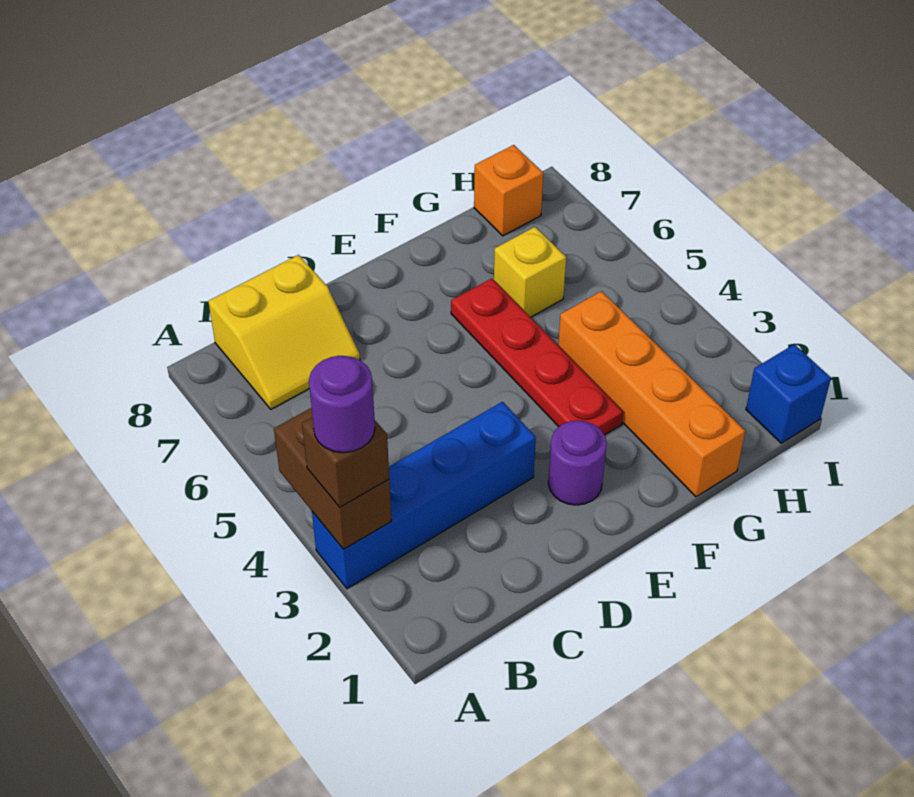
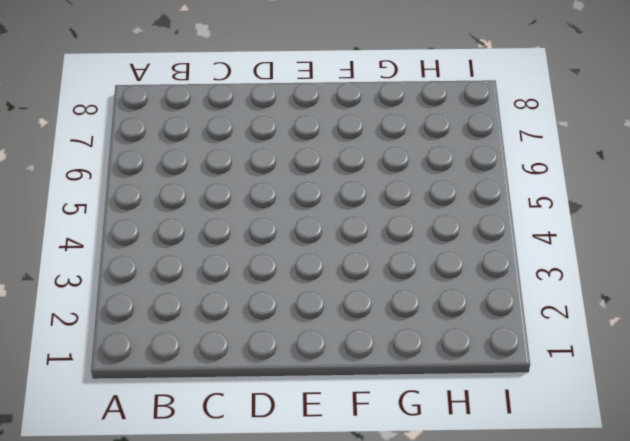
none -> blue 1x4 brick [312,402,536,589]
none -> yellow 2x2 slope [208,255,360,409]

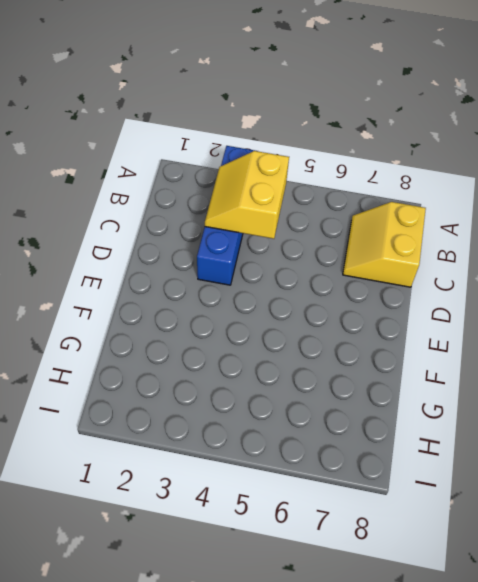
yellow 2x2 slope [205,151,289,239] -> none
none -> purple 1x1 round brick [548,420,607,505]
none -> red 1x4 plate [451,278,623,435]

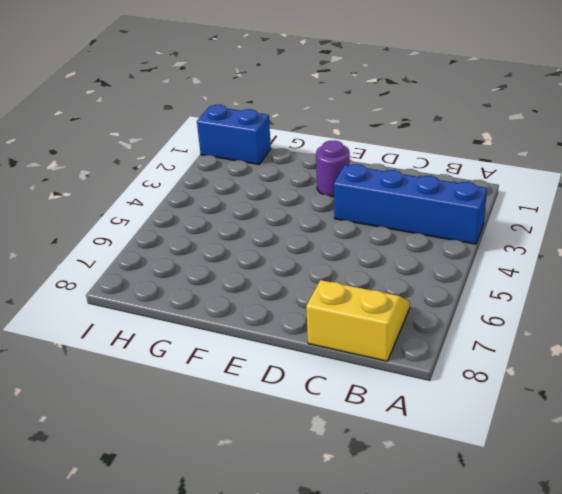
blue 1x2 brick [197,105,271,164] -> blue 1x1 brick [746,344,831,443]
none -> red 1x4 plate [451,278,623,435]
none -> orange 1x4 brick [558,291,745,497]

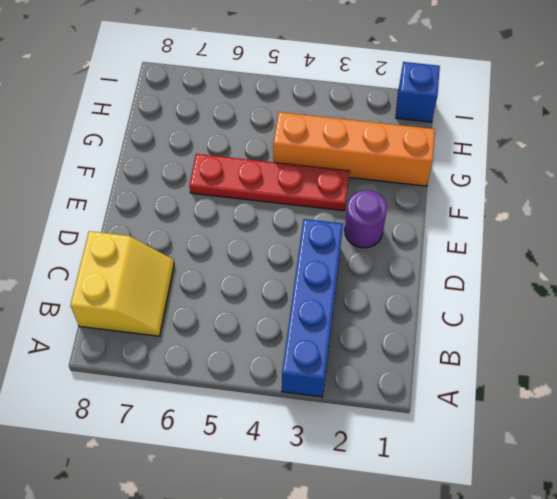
none -> yellow 1x1 brick [494,227,566,317]
none -> orange 1x1 brick [474,145,543,236]

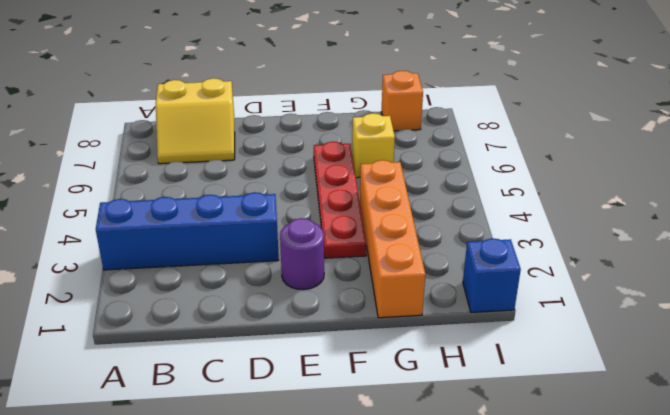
none -> brown 1x2 brick [274,408,391,550]
none -> brown 1x1 brick [302,417,389,507]

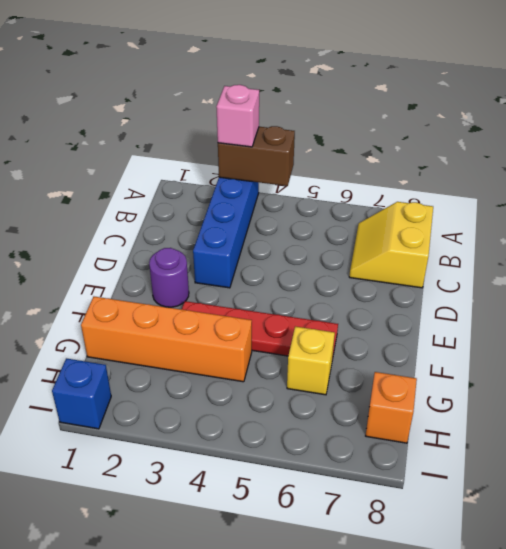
pink 1x1 brick [216,85,259,147] -> brown 1x1 brick [302,417,389,507]
none -> purple 1x1 round brick [309,356,375,453]

